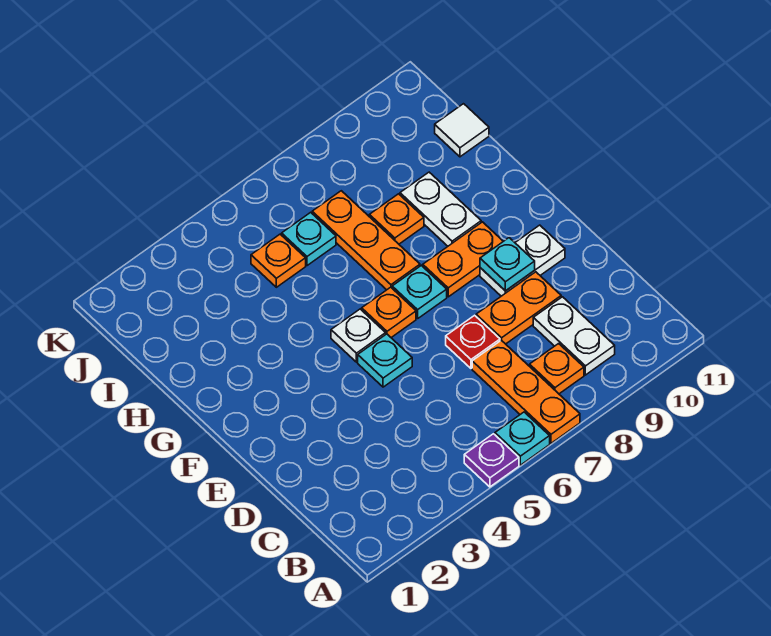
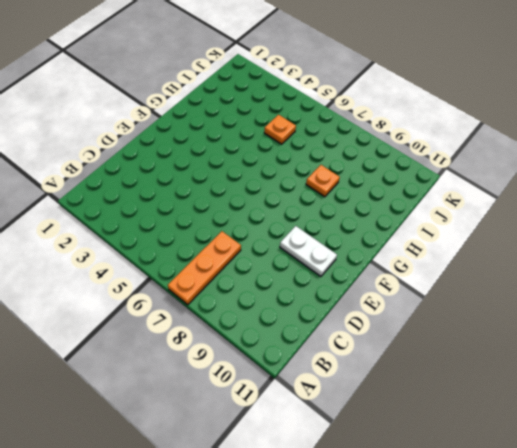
none -> purple 1x1 plate [464,434,519,487]
none -> cyan 1x1 plate [495,412,550,465]
none -> orange 1x1 plate [530,344,584,394]

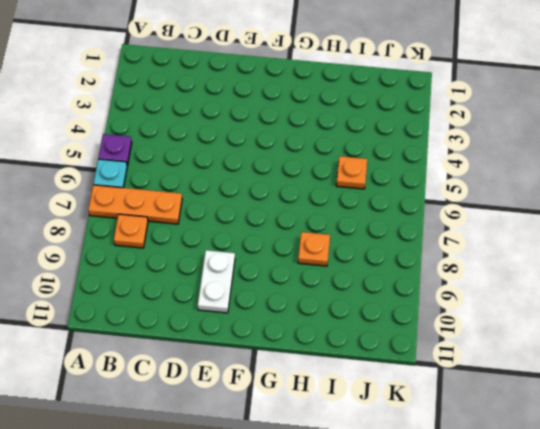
none -> white 1x2 plate [533,297,615,375]
none -> red 1x1 plate [446,315,500,368]
none -> orange 1x2 plate [476,272,561,344]

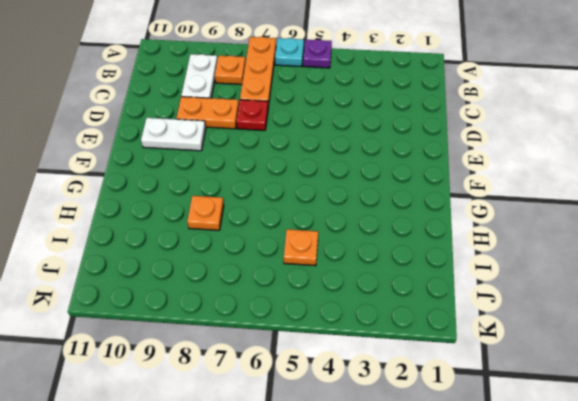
none -> cyan 1x1 plate [358,334,412,387]
none -> white 1x1 plate [331,309,386,362]
none -> orange 1x1 plate [362,287,416,338]

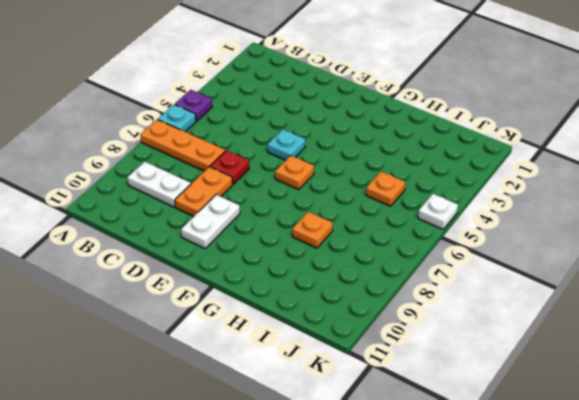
white 1x1 plate [418,194,458,229] -> white 1x1 plate moved to [331,309,386,362]
none -> orange 1x1 plate [530,344,584,394]
none -> cyan 1x1 plate [392,265,447,318]
none -> orange 1x2 plate [423,222,503,297]

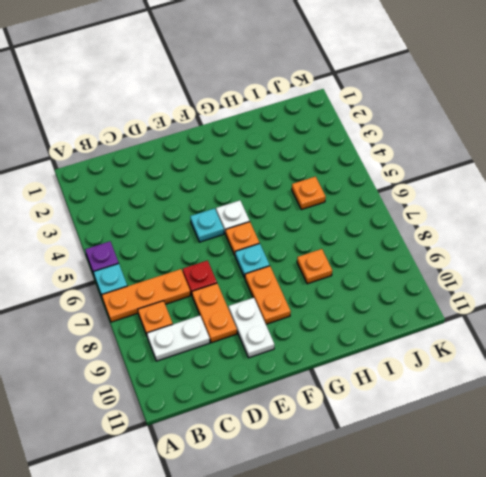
none -> orange 1x3 plate [312,191,420,290]
none -> white 1x2 plate [400,172,481,246]
none -> cyan 1x1 plate [282,212,336,266]

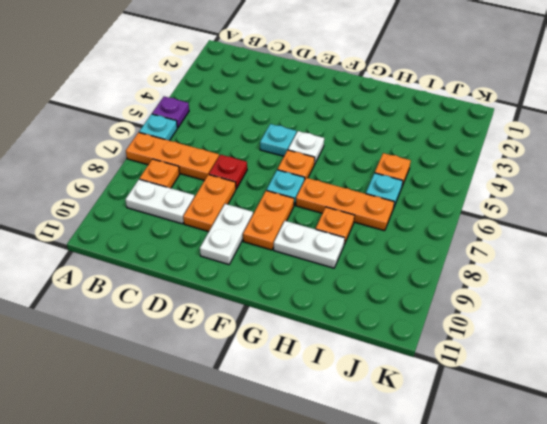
none -> white 1x1 tile [435,104,489,157]
none -> cyan 1x1 plate [480,238,535,291]

